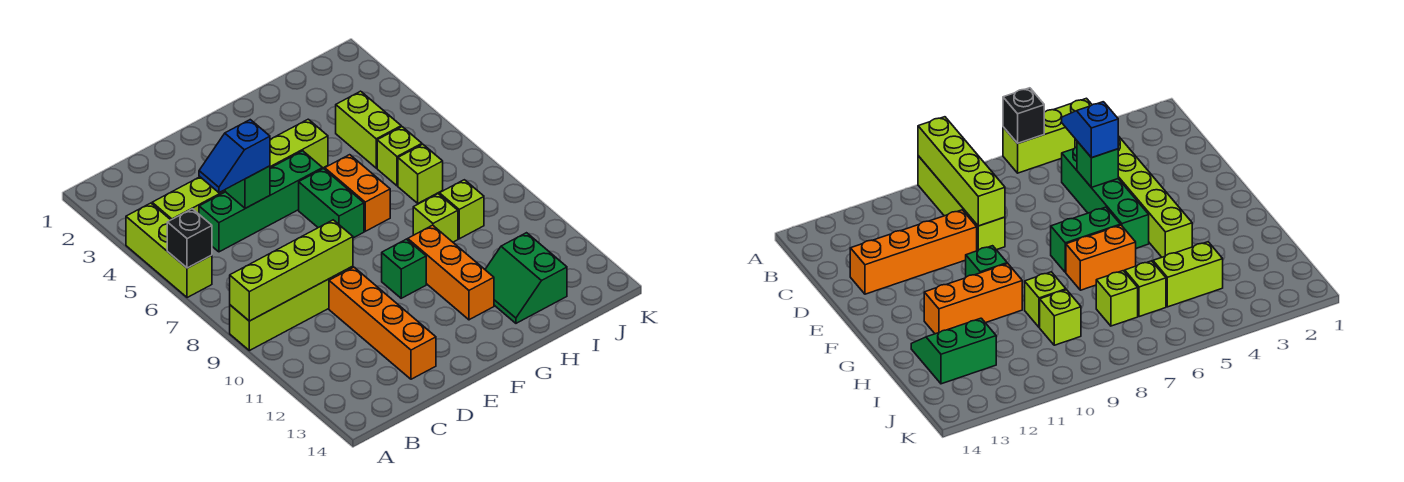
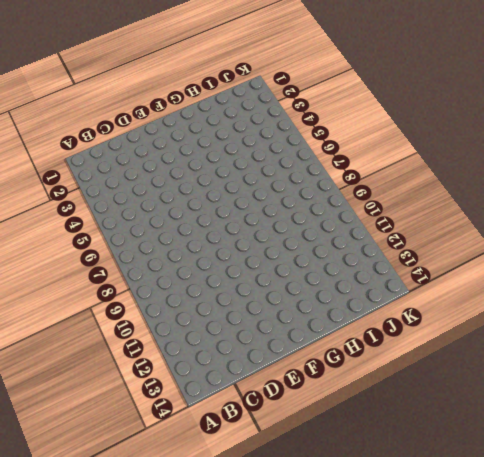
none -> lime 1x3 brick [126,203,212,298]
none -> lime 1x4 brick [230,266,353,351]
none -> lime 1x6 brick [152,119,328,220]

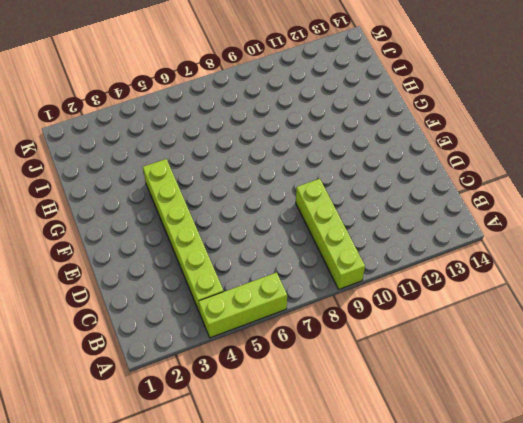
none -> green 1x4 brick [199,151,323,252]
none -> orange 1x4 brick [329,267,436,379]
none -> green 1x2 brick [299,169,364,238]

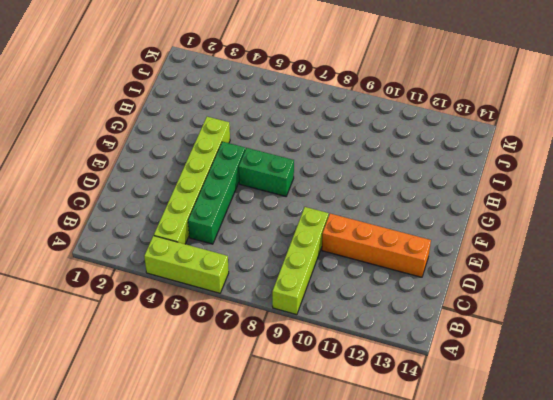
none -> green 1x1 brick [382,239,426,298]
none -> orange 1x2 brick [325,155,390,231]
none -> orange 1x3 brick [408,225,494,320]

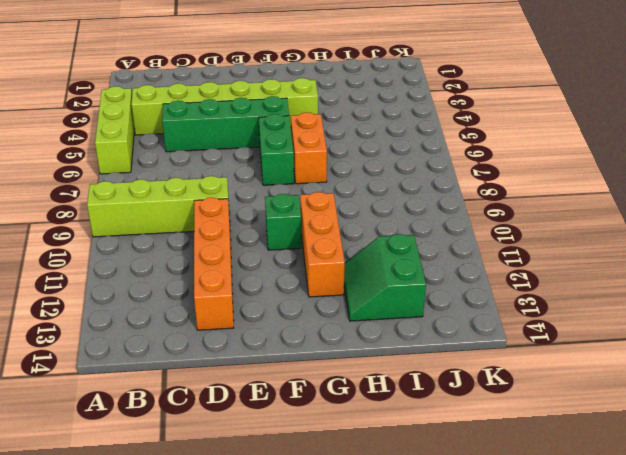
none -> lime 1x1 brick [413,194,458,242]
none -> lime 1x2 brick [336,91,401,168]
none -> lime 1x1 brick [377,127,422,186]

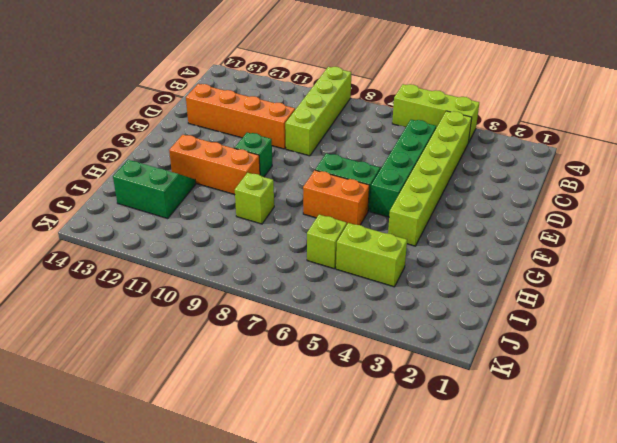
none -> lime 1x1 brick [398,144,443,203]
none -> lime 1x1 brick [439,180,484,239]
none -> black 1x1 brick [167,209,212,268]

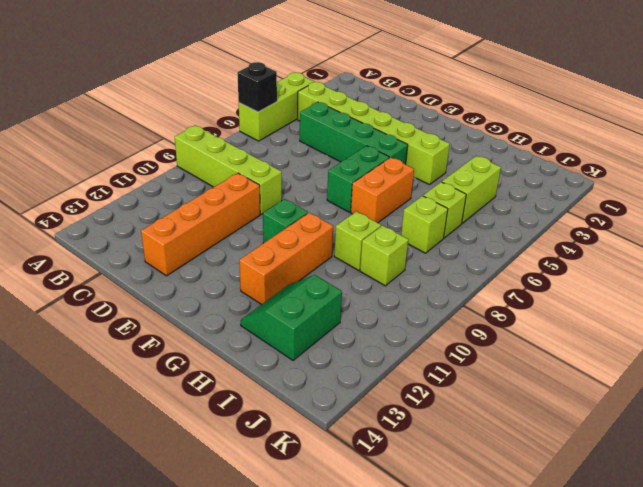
none -> lime 1x4 brick [230,220,353,321]
none -> green 1x1 brick [225,166,270,208]
none -> blue 1x2 slope [199,120,270,193]

